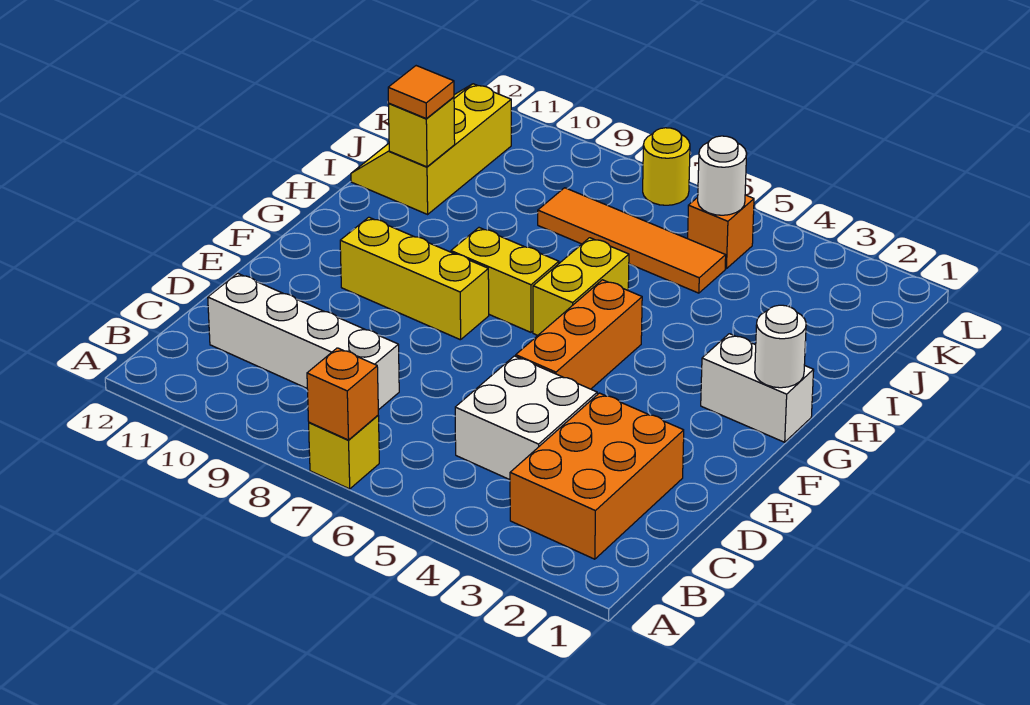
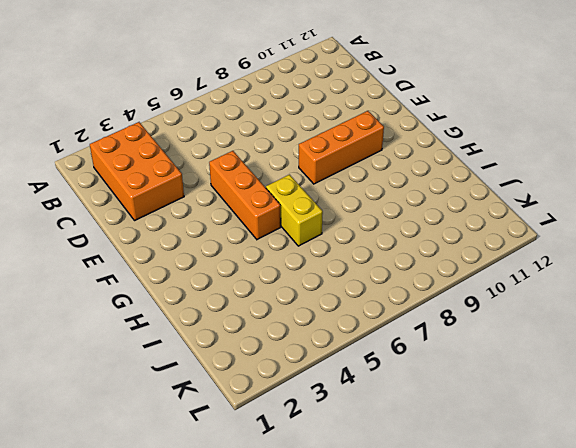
orange 1x3 brick [299,111,384,184] -> yellow 1x3 brick [340,217,489,340]
none -> yellow 1x1 brick [309,416,379,489]
none -> white 2x2 brick [455,356,597,480]
none -> white 1x4 brick [208,273,399,410]

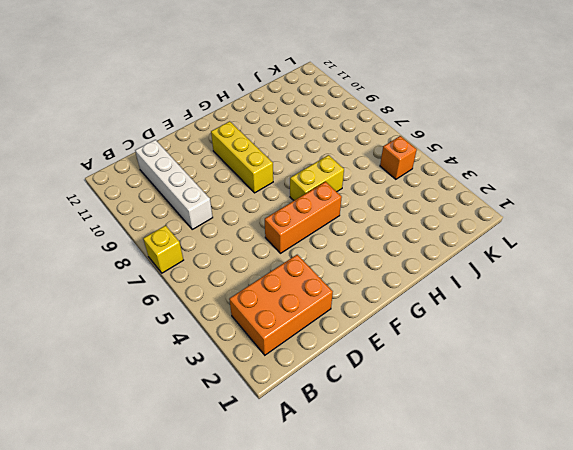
none -> white 2x2 brick [455,356,597,480]
none -> white 1x2 brick [701,334,814,442]
none -> yellow 1x2 brick [451,228,559,332]

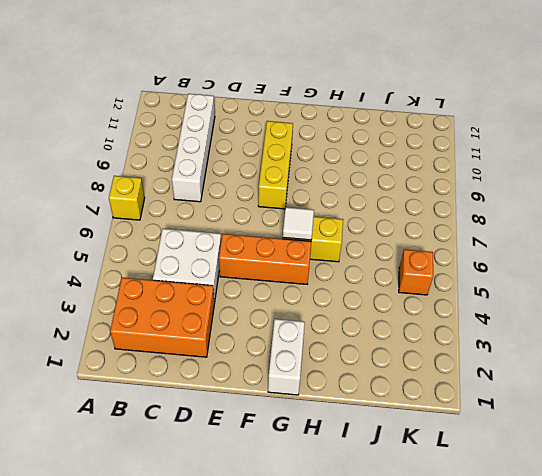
white 1x1 tile [283,207,314,240] -> none
none -> yellow 1x2 brick [451,228,559,332]
none -> yellow 2x3 slope [351,84,511,214]
none -> orange 1x4 tile [538,188,726,293]

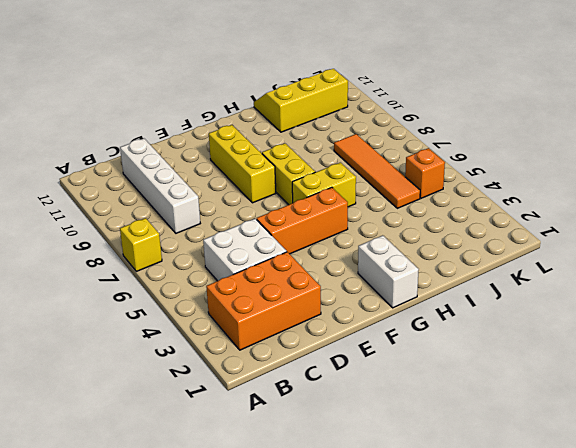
none -> yellow 1x1 round brick [643,128,690,205]
none -> orange 1x1 brick [307,348,378,440]
none -> white 1x1 round brick [755,305,806,388]

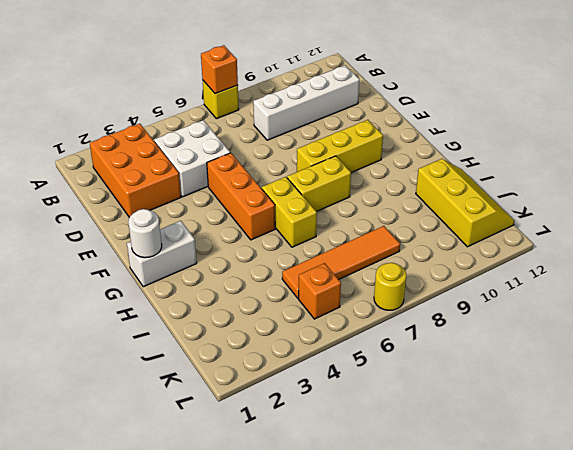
none -> yellow 1x1 brick [388,97,455,167]
none -> white 1x1 round brick [698,136,747,215]
none -> orange 1x1 tile [388,66,454,118]

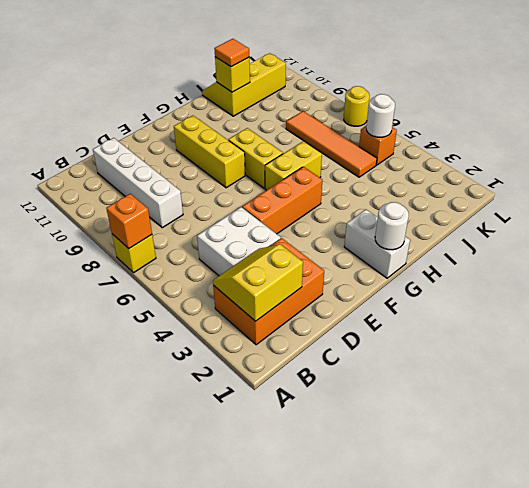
yellow 2x2 slope [213,244,303,321] -> none

